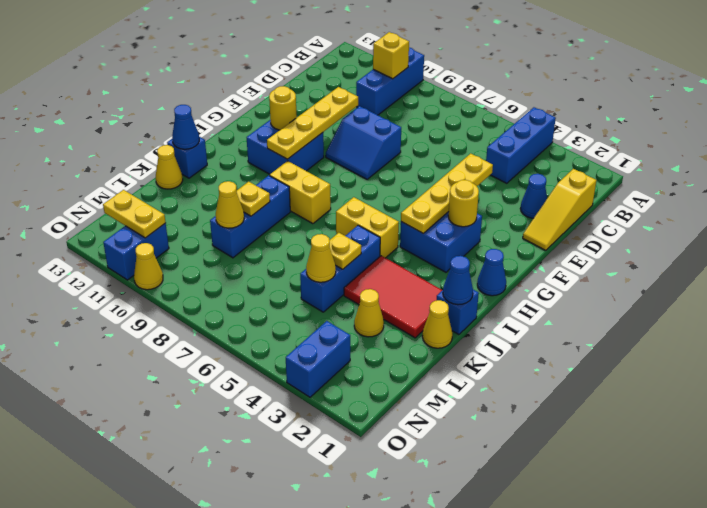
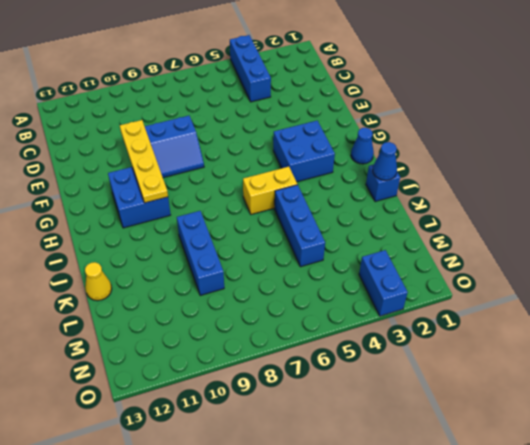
none -> blue 1x3 brick [356,48,424,115]
none -> yellow 1x3 slope [523,169,597,250]
none -> blue 1x1 cone [520,174,547,218]
none -> yellow 1x2 brick [270,161,331,224]

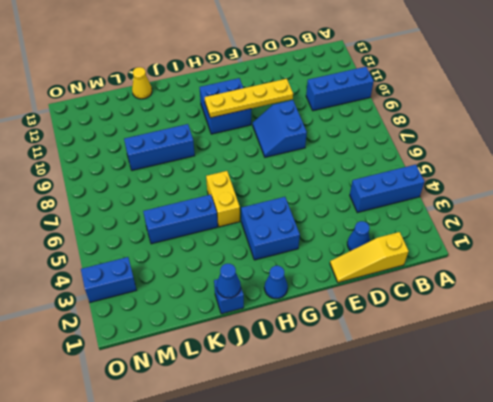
none -> yellow 1x2 brick [270,161,331,224]
none -> red 2x3 tile [344,256,442,338]
none -> blue 1x1 brick [167,137,207,178]
none -> yellow 1x1 cone [422,300,453,348]

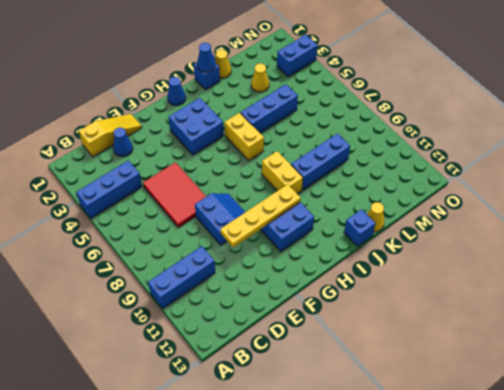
red 2x3 tile [143,162,206,227] -> red 2x3 tile moved to [344,256,442,338]
none -> blue 1x2 brick [103,223,169,280]
none -> yellow 1x1 cone [134,243,163,290]
none -> yellow 1x1 brick [373,32,409,79]
none -> yellow 1x4 plate [401,153,493,233]

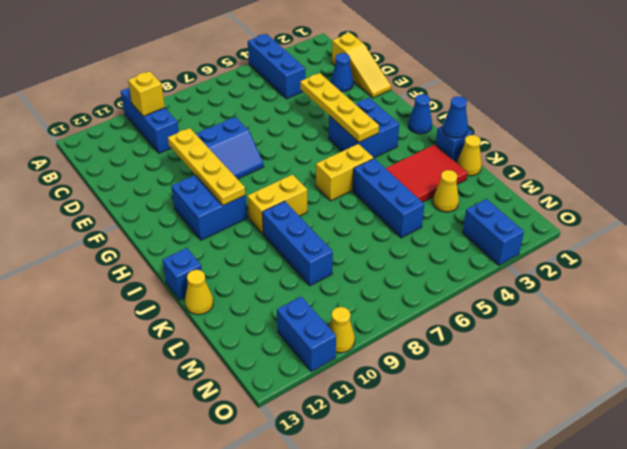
none -> yellow 1x1 round brick [448,180,479,227]
none -> yellow 1x1 round brick [269,86,297,130]
none -> blue 1x1 cone [172,105,199,149]
none -> yellow 1x1 plate [330,233,361,269]

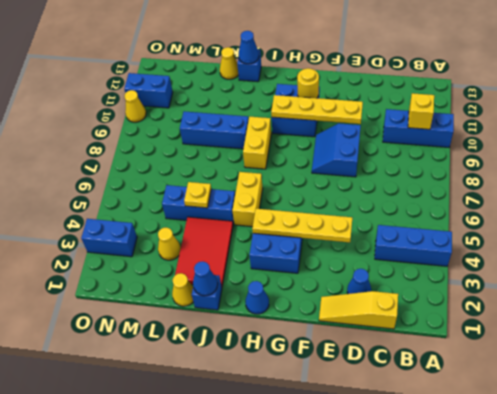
none -> yellow 1x1 round brick [448,180,479,227]
none -> yellow 1x1 plate [237,182,270,216]
none -> yellow 1x1 cone [306,234,336,282]
none -> yellow 1x1 cone [216,181,244,228]

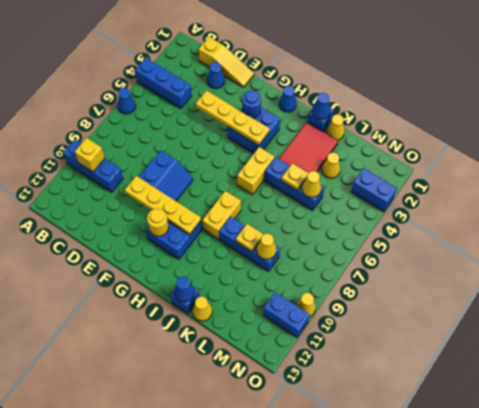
blue 1x1 cone [118,88,136,114] -> none
blue 1x1 round brick [242,91,261,118] -> yellow 1x1 round brick [448,180,479,227]
none -> yellow 1x2 plate [103,190,166,238]

